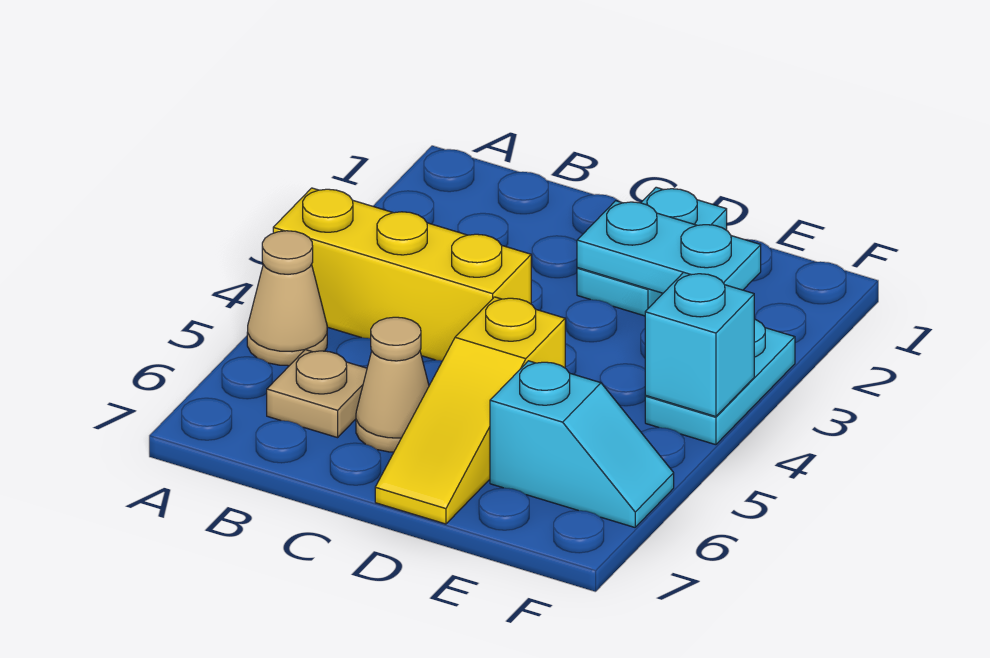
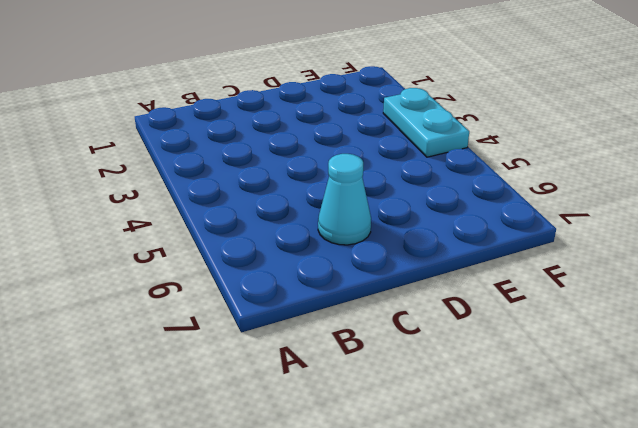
cyan 1x1 cone [318,154,371,245] -> tan 1x1 cone [356,317,429,452]
none -> yellow 1x3 brick [273,188,531,361]
none -> tan 1x1 cone [247,231,327,366]

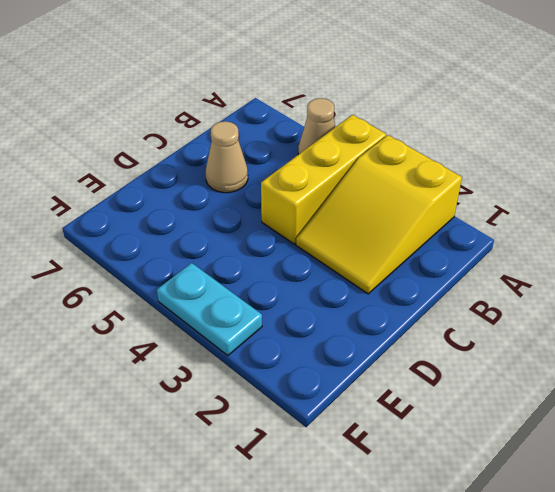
yellow 2x3 slope [296,135,462,294] -> none
none -> tan 1x1 plate [267,350,367,438]
none -> cyan 1x2 plate [577,187,727,316]

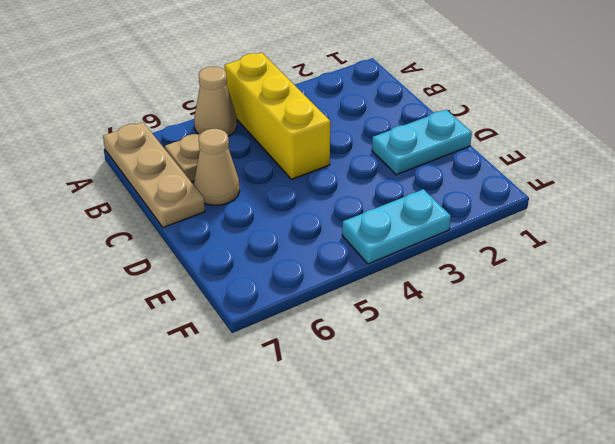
tan 1x3 plate [103,122,205,227] -> none
none -> yellow 1x3 slope [375,297,565,524]
none -> cyan 1x2 slope [490,361,674,527]

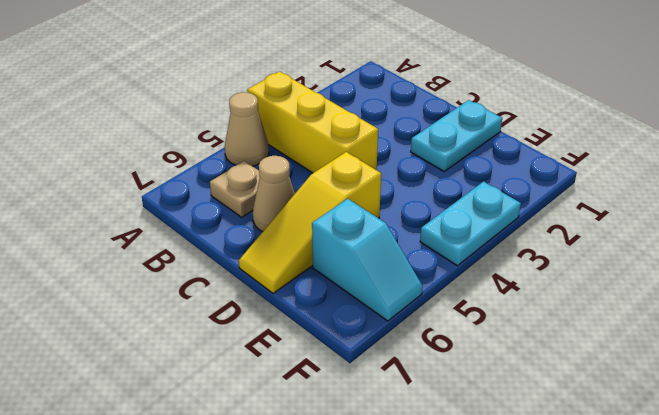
none -> cyan 1x2 plate [577,201,761,293]
none -> cyan 1x1 brick [645,272,754,417]

